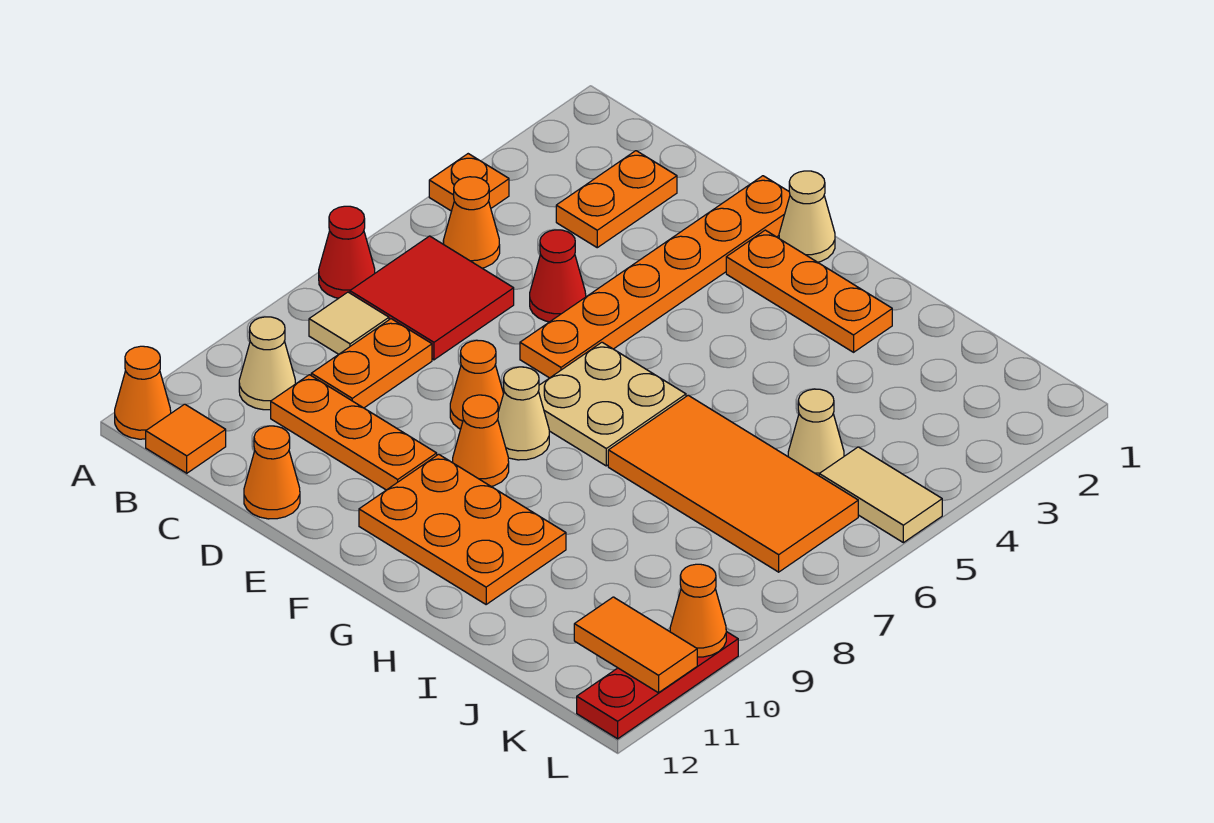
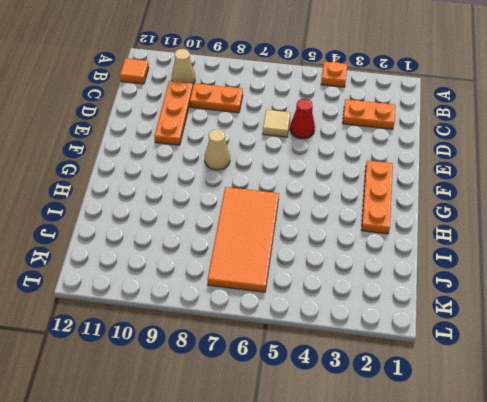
tan 1x1 tile [263,110,290,137] -> tan 1x1 tile moved to [309,292,389,354]
none -> red 1x1 cone [319,206,375,298]
none -> orange 1x1 cone [115,346,171,439]
none -> orange 1x1 cone [443,177,500,268]

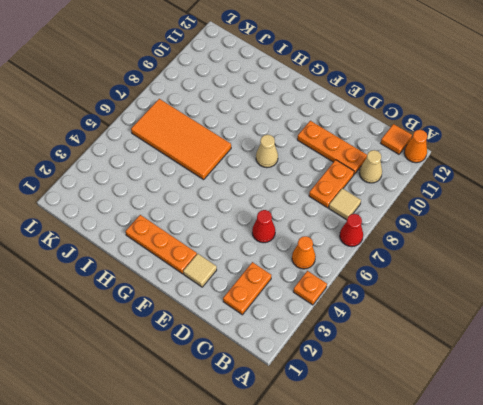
tan 1x1 tile [183,254,217,287] -> orange 1x6 plate [520,176,790,378]
none -> red 2x2 tile [350,236,514,360]
none -> orange 1x1 cone [244,426,300,519]
none -> orange 1x1 cone [450,340,504,429]

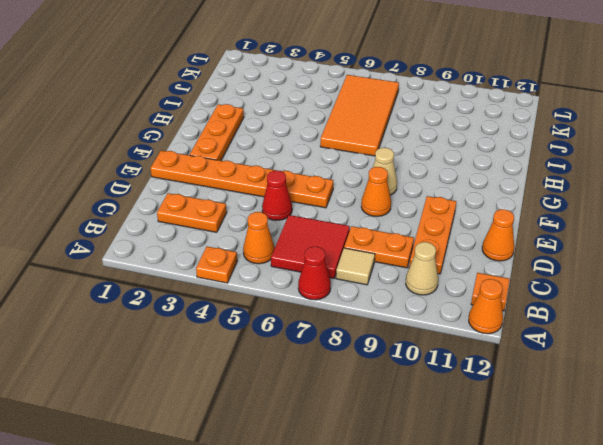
none -> tan 1x1 cone [779,171,835,262]
none -> tan 2x2 plate [539,342,686,466]
none -> orange 1x1 cone [453,395,509,486]

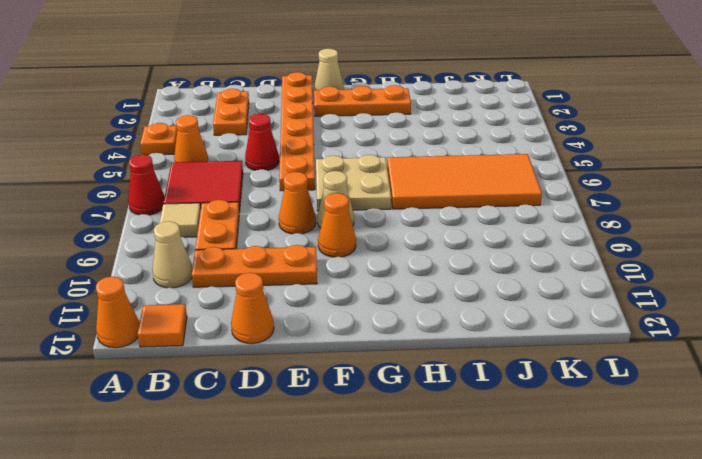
none -> orange 2x3 plate [359,454,566,604]
none -> tan 1x1 cone [788,389,844,476]
none -> tan 1x2 tile [819,447,942,543]

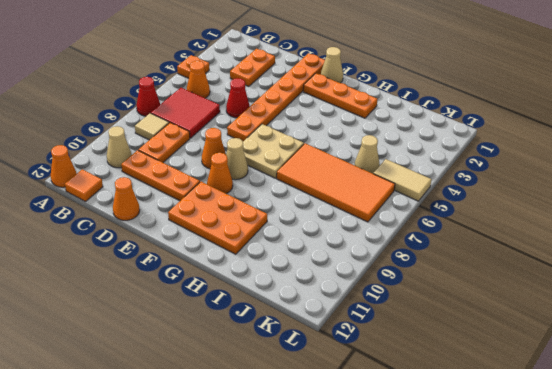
none -> red 1x3 plate [577,632,738,739]
none -> orange 1x2 tile [574,597,697,693]
none -> orange 1x1 cone [670,564,726,657]

